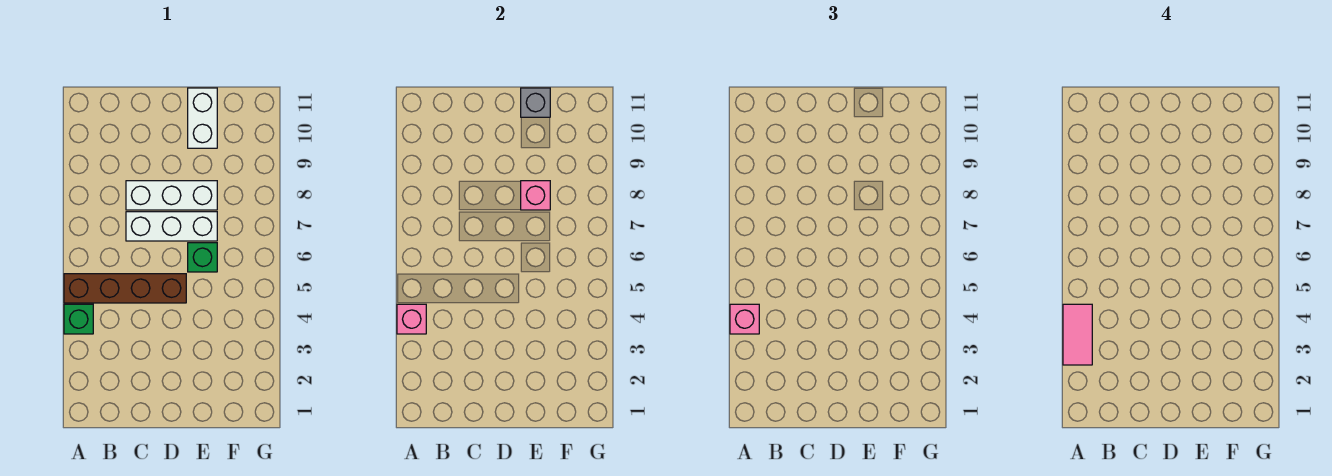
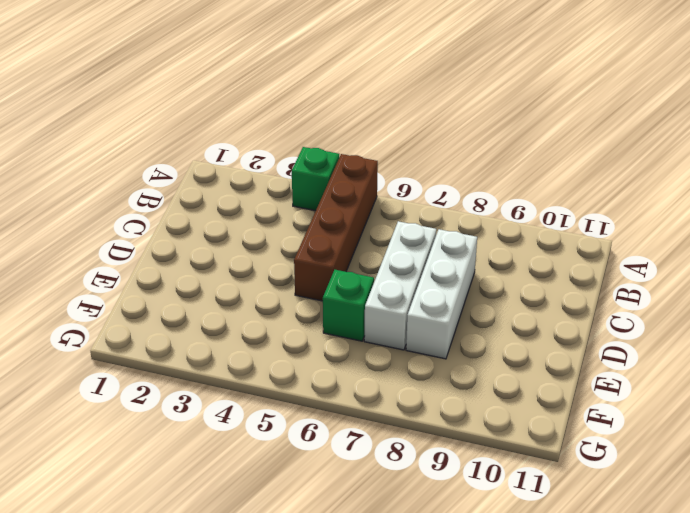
none -> white 1x2 brick [188,88,217,148]
none -> pink 1x1 brick [397,304,426,334]

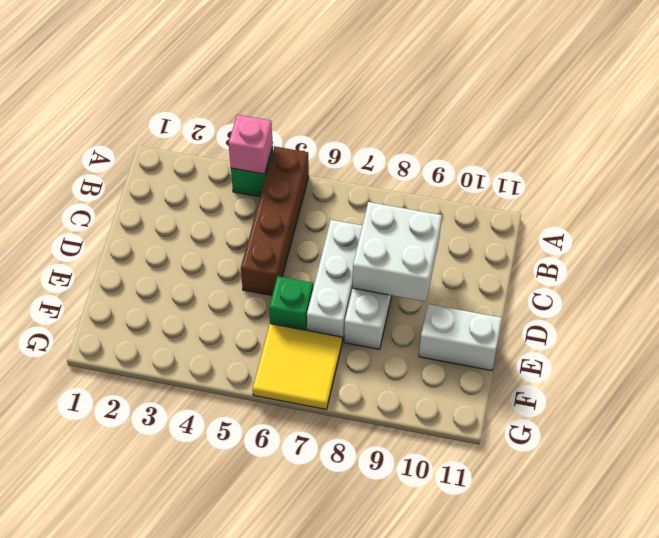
white 2x2 brick [353,202,442,302] -> none
yellow 2x2 tile [253,324,342,409] -> none
none -> pink 1x1 brick [521,181,550,210]
none -> grey 1x1 brick [521,88,550,117]

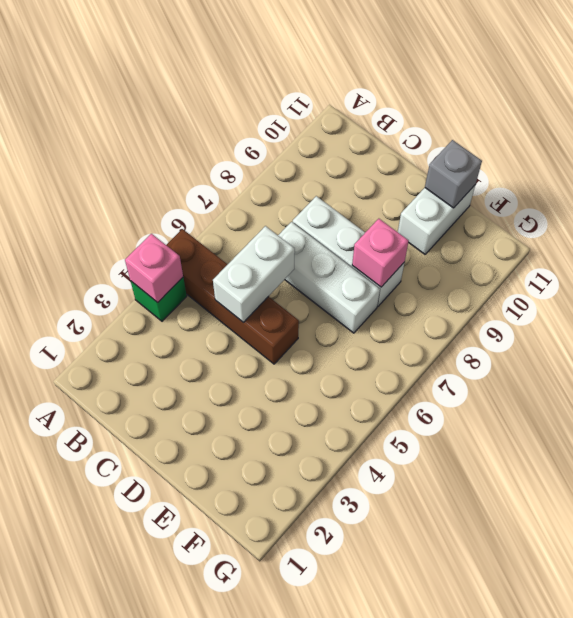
white 1x2 brick [213,226,295,323] -> none
none -> green 1x1 brick [188,243,217,272]
none -> pink 1x1 brick [730,304,759,334]

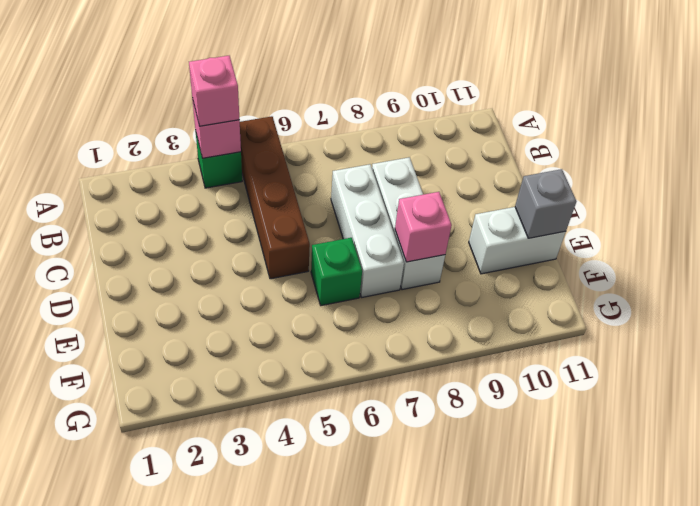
none -> pink 1x2 tile [1063,304,1092,365]

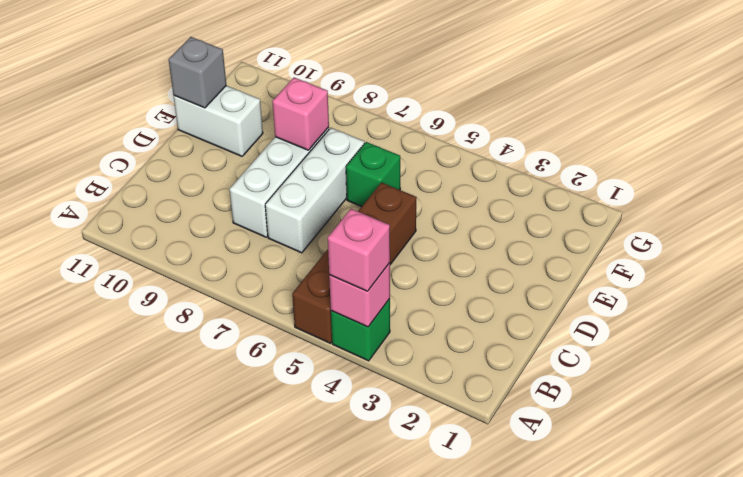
none -> pink 1x2 tile [1063,304,1092,365]

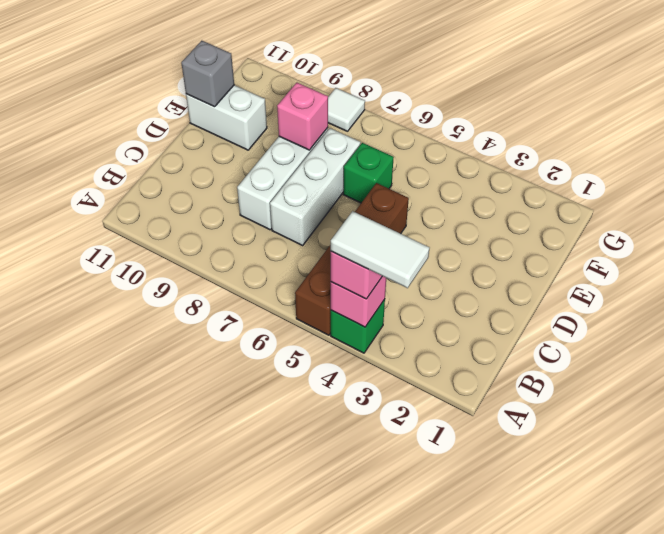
white 1x2 tile [331,211,429,288] -> pink 1x2 tile [1063,304,1092,365]
white 1x1 tile [328,88,365,131] -> none

